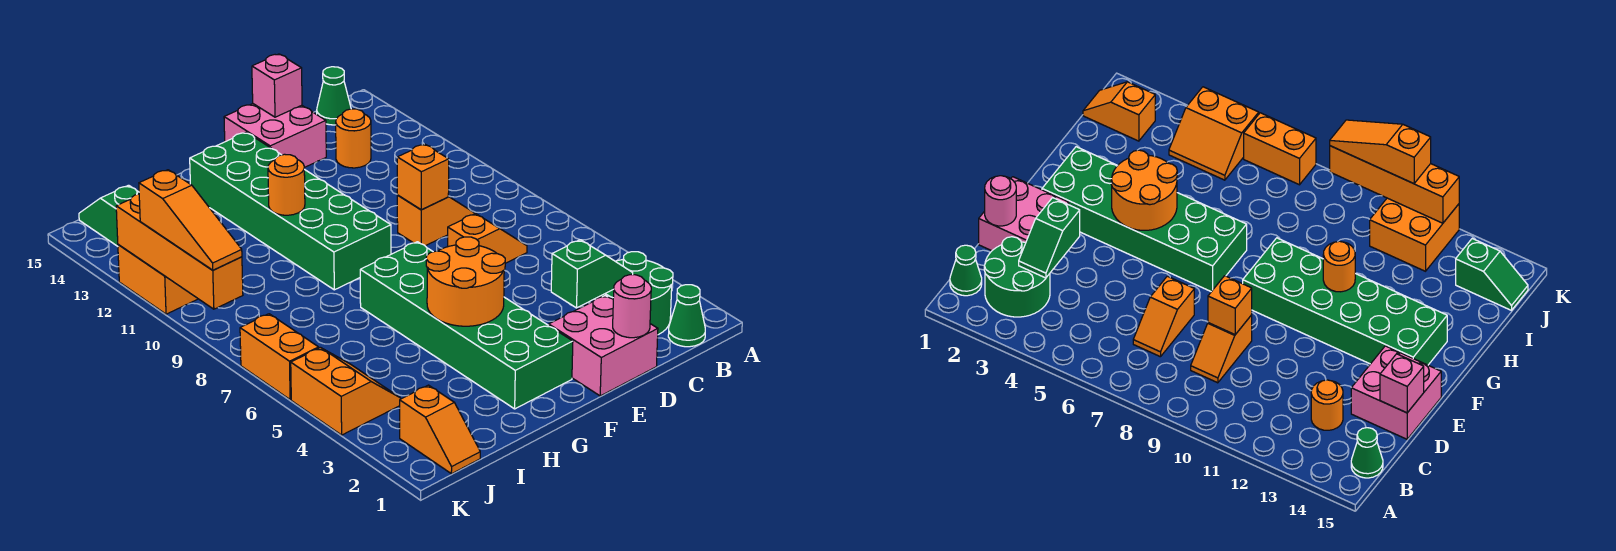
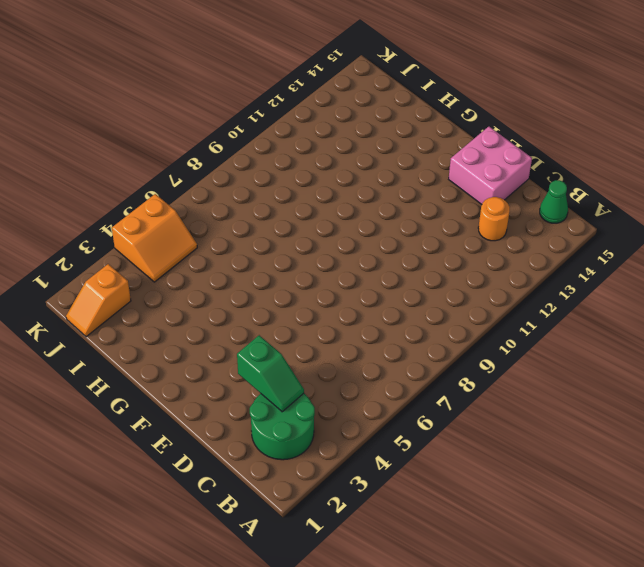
none -> green 1x1 cone [668,285,705,347]
none -> orange 1x2 slope [448,213,527,263]
none -> orange 1x2 slope [397,195,475,246]

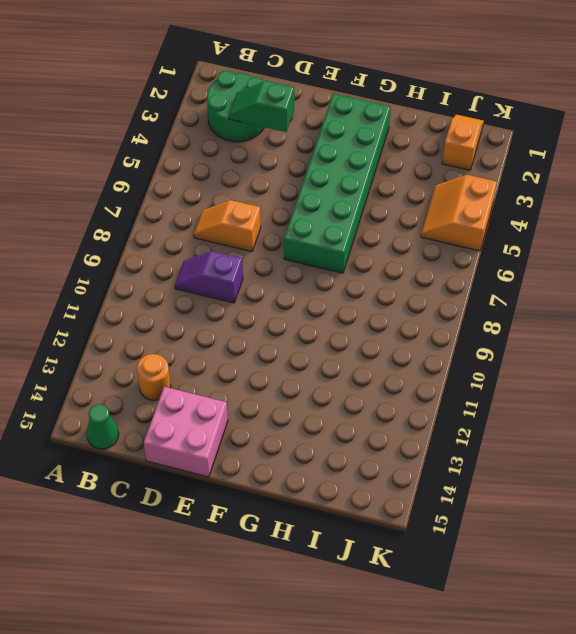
purple 1x2 slope [175,251,243,303] -> orange 1x2 slope [397,195,475,246]
none -> green 1x1 cone [668,285,705,347]
none -> pink 2x2 brick [549,296,658,396]
none -> green 2x6 brick [190,132,391,290]

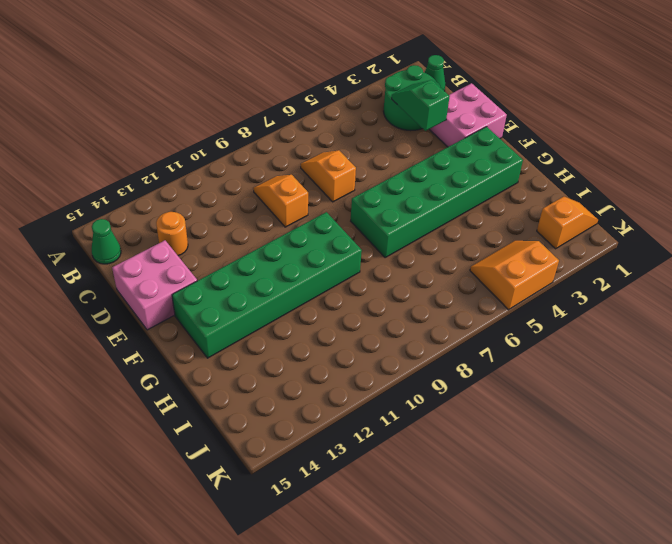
none -> orange 2x2 brick [118,244,198,314]
none -> green 1x2 slope [79,185,139,246]
none -> orange 1x2 brick [240,314,319,400]

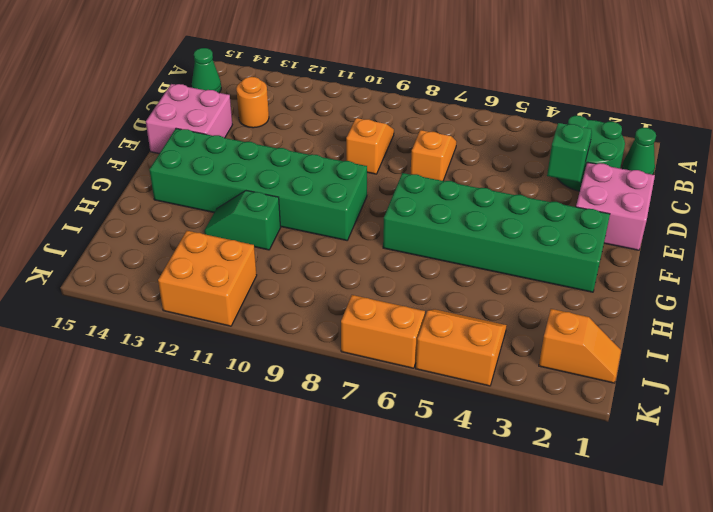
green 1x2 slope [204,191,281,250] -> green 1x2 slope moved to [79,185,139,246]
none -> pink 1x1 round brick [613,275,651,338]
none -> orange 1x1 brick [397,144,449,210]
none -> pink 1x1 brick [252,54,302,117]

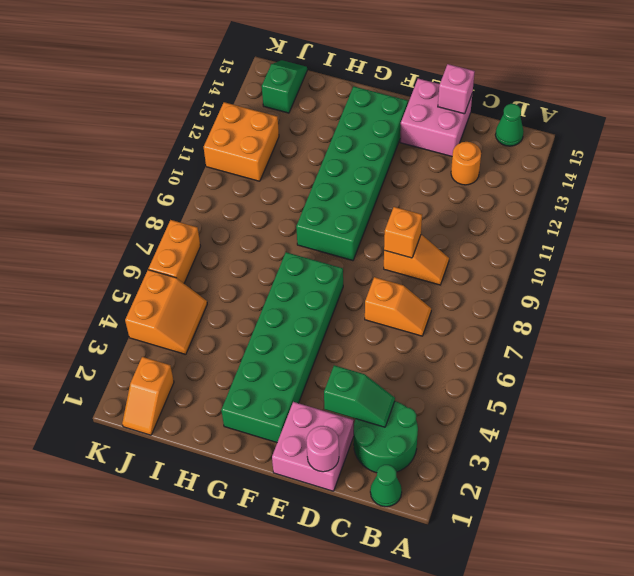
none -> orange 2x2 round brick [426,237,505,326]
none -> orange 1x1 round brick [268,154,305,215]
none -> orange 1x4 brick [116,194,243,309]

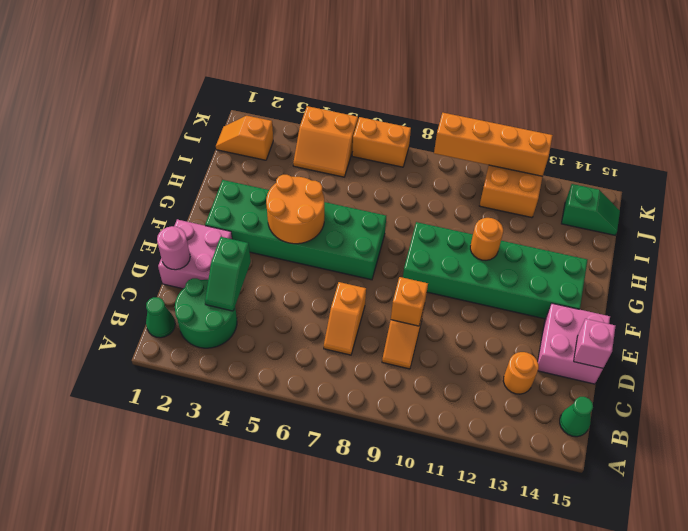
none -> orange 1x3 slope [139,170,242,270]

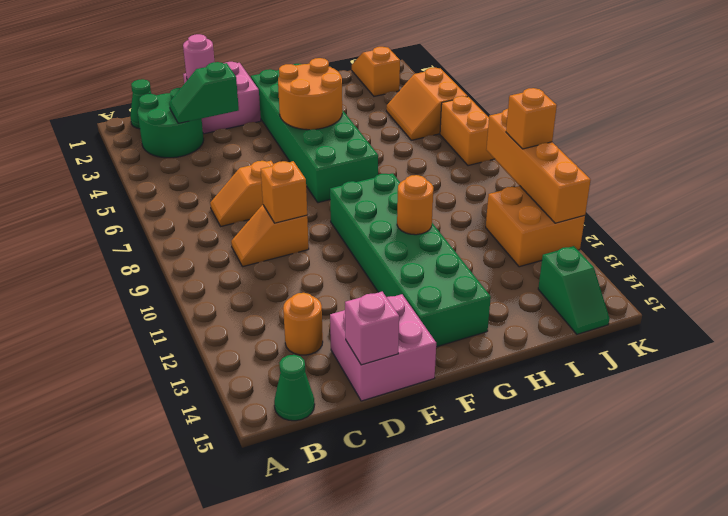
orange 1x1 brick [506,88,557,149] -> orange 1x3 slope [139,170,242,270]

